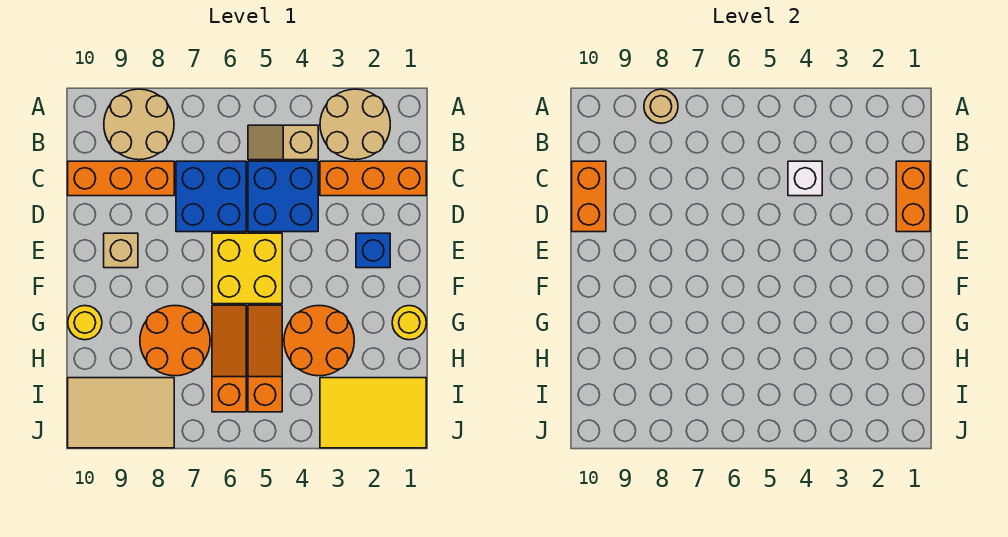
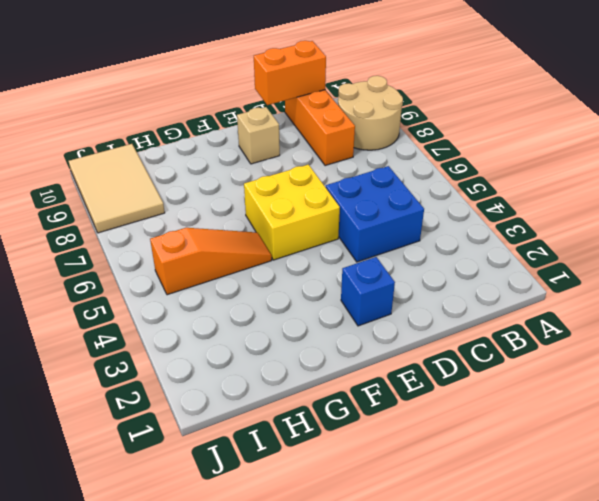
none -> tan 2x2 round brick [320,89,390,160]
none -> tan 1x2 slope [248,125,318,160]
none -> orange 1x3 brick [320,161,426,196]

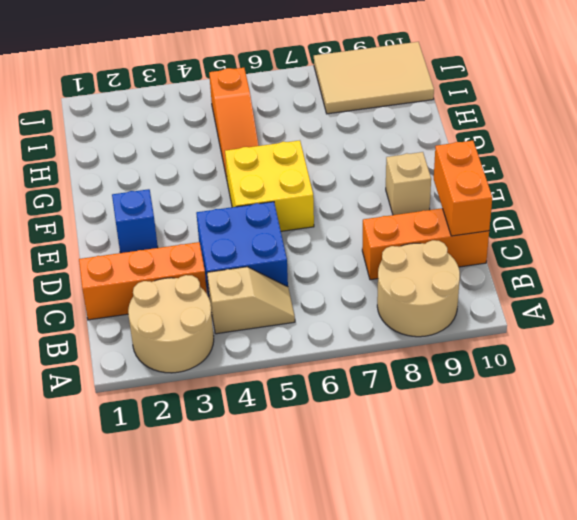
none -> blue 2x2 brick [176,161,246,232]
none -> yellow 1x1 round brick [392,306,426,340]
none -> orange 2x2 round brick [284,306,354,376]

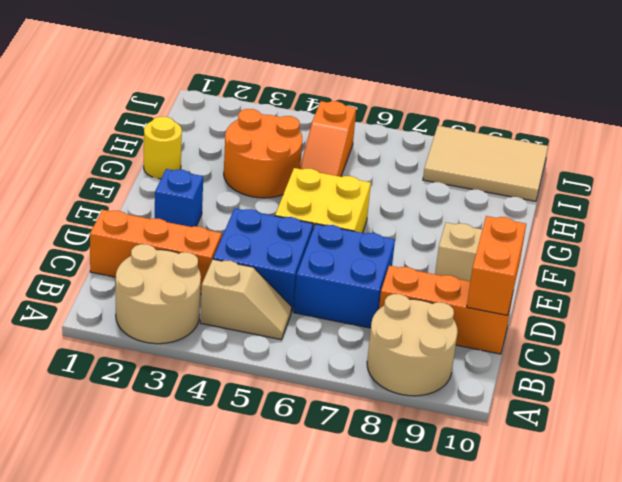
none -> orange 1x3 slope [212,305,246,412]
none -> orange 2x2 round brick [140,306,210,376]
none -> yellow 1x1 round brick [68,306,102,340]

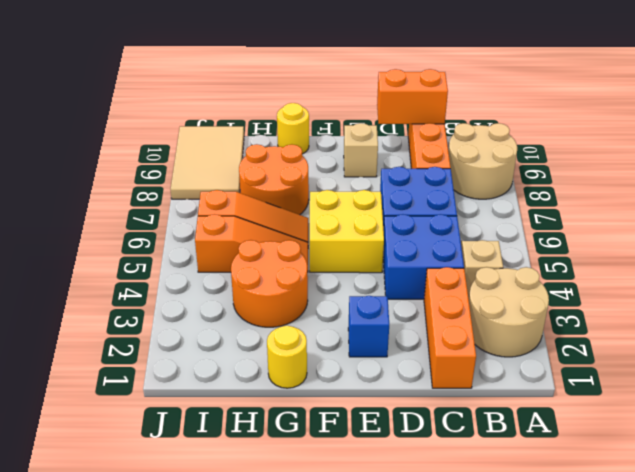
none -> yellow 2x3 tile [320,378,426,448]
none -> tan 1x1 round brick [644,89,678,123]
none -> orange 1x2 brick [896,161,930,232]

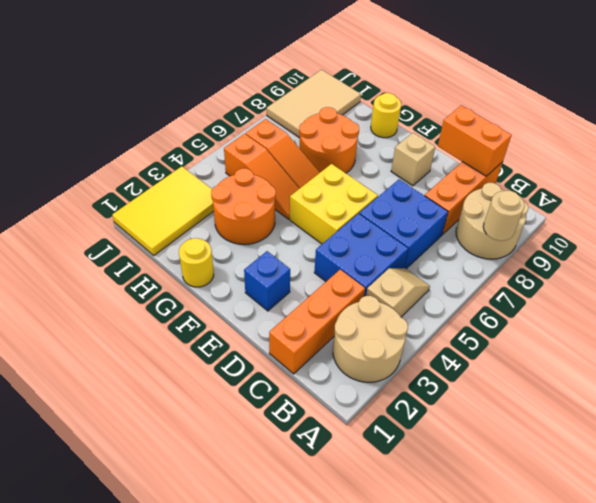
none -> orange 1x2 brick [896,161,930,232]
none -> white 1x1 brick [788,161,822,196]

